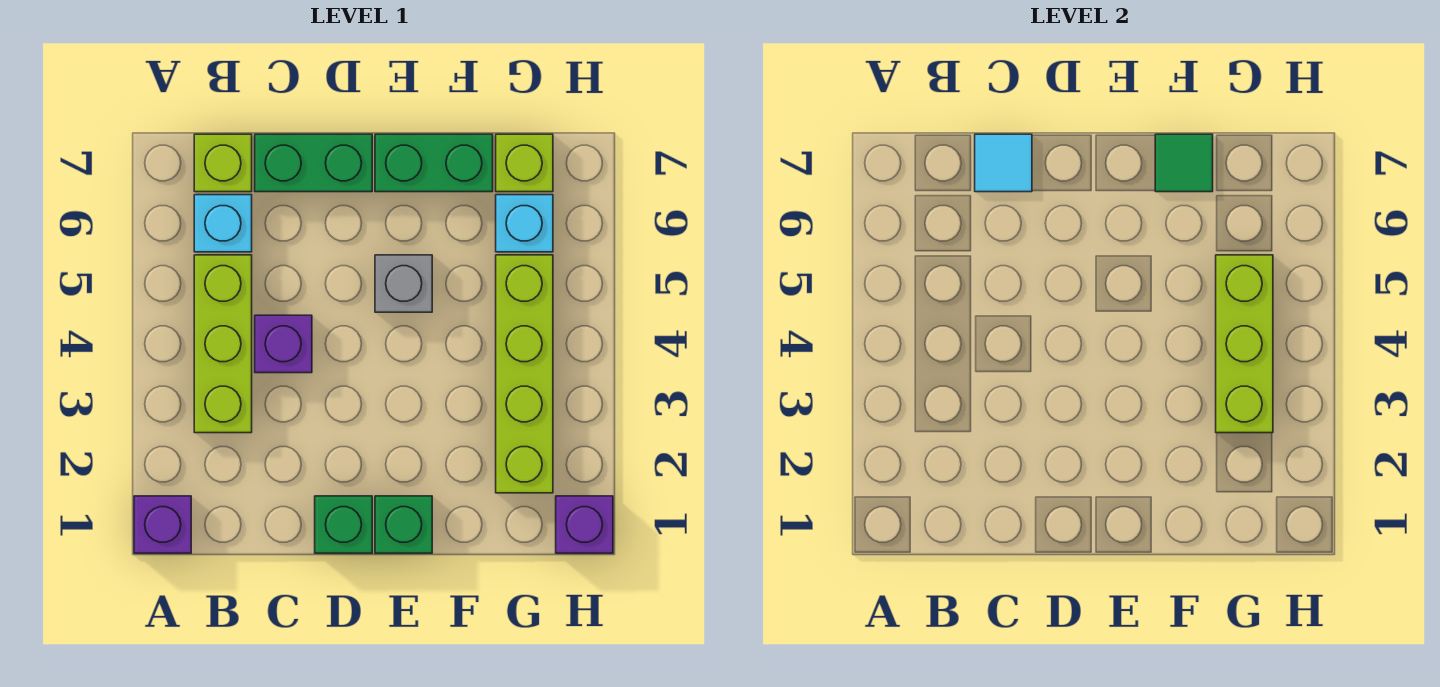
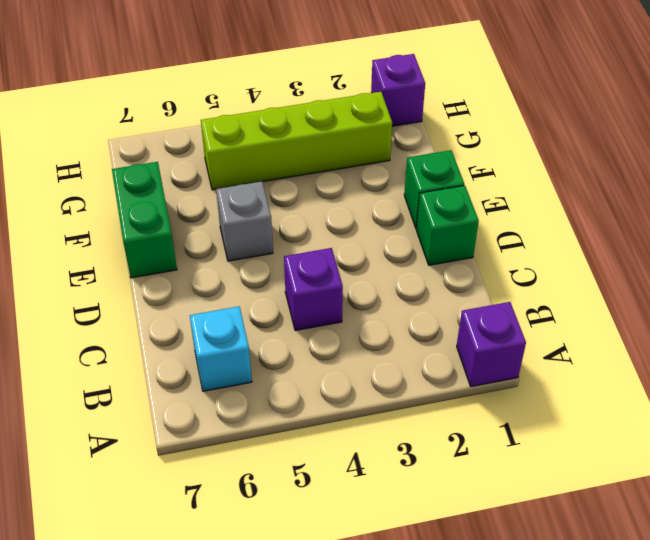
none -> lime 1x3 brick [194,255,252,433]
none -> lime 1x1 brick [194,134,252,192]
none -> green 1x2 brick [255,134,372,192]

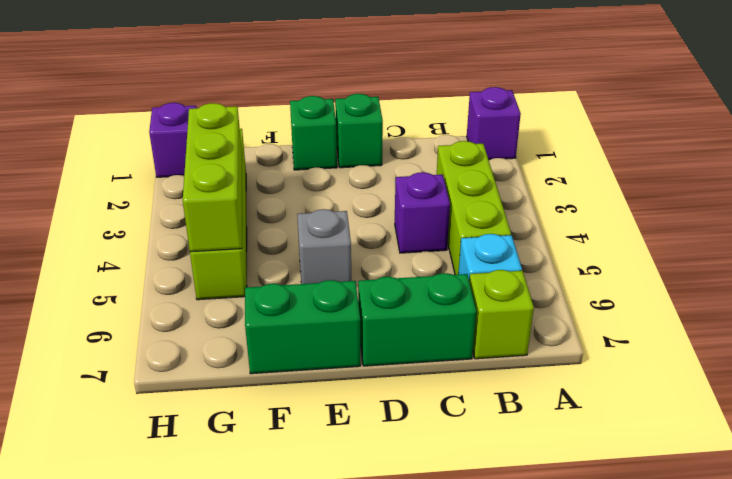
none -> cyan 1x1 brick [496,195,553,252]
none -> lime 1x1 brick [496,134,553,192]
none -> cyan 1x1 tile [975,134,1032,192]

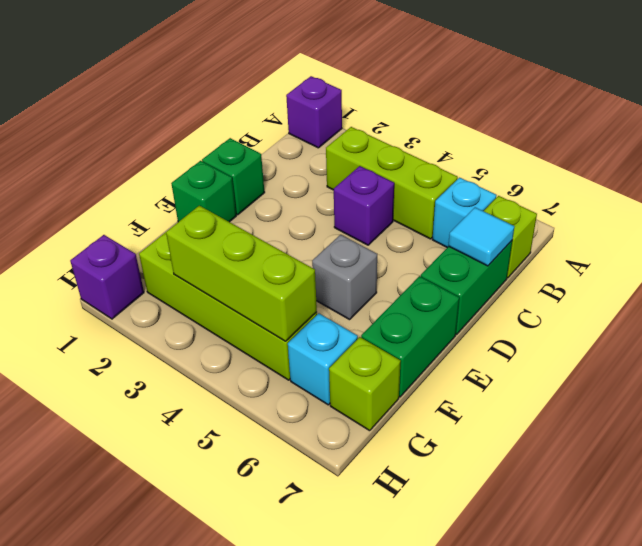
none -> green 1x1 tile [1155,134,1213,192]

